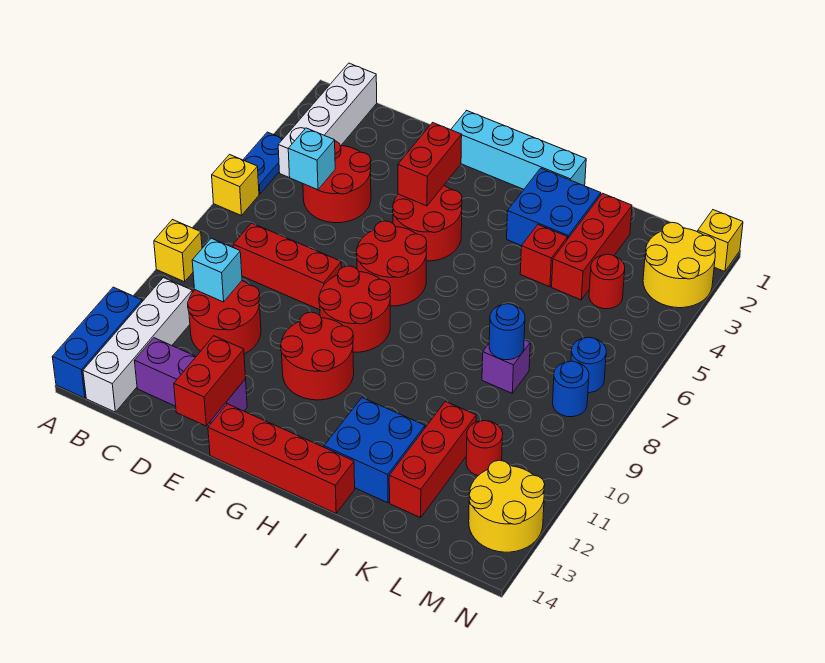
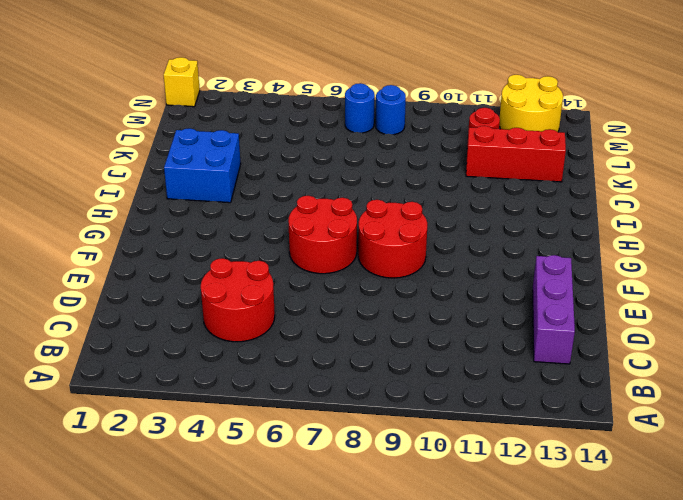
none -> blue 1x2 plate [243,132,283,194]
none -> yellow 1x1 brick [212,155,259,215]
none -> yellow 1x1 brick [154,220,202,282]
none -> blue 1x3 brick [53,287,142,398]

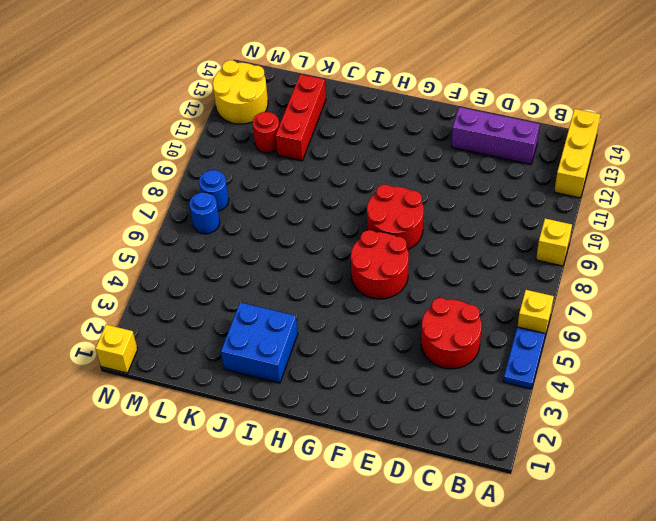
yellow 1x3 brick [554,109,601,198] -> blue 1x3 brick [53,287,142,398]
none -> white 1x4 brick [278,63,377,178]
none -> white 1x4 brick [83,278,192,412]
none -> red 1x3 brick [233,223,341,310]
none -> red 2x2 round brick [188,281,261,354]

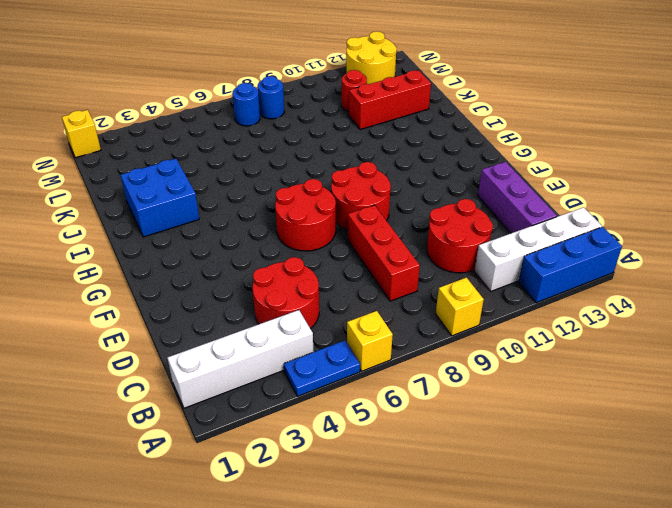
none -> cyan 1x4 brick [451,111,586,189]
none -> red 2x2 round brick [393,186,462,261]
none -> red 2x2 round brick [281,312,354,400]
none -> red 1x4 brick [208,404,355,513]

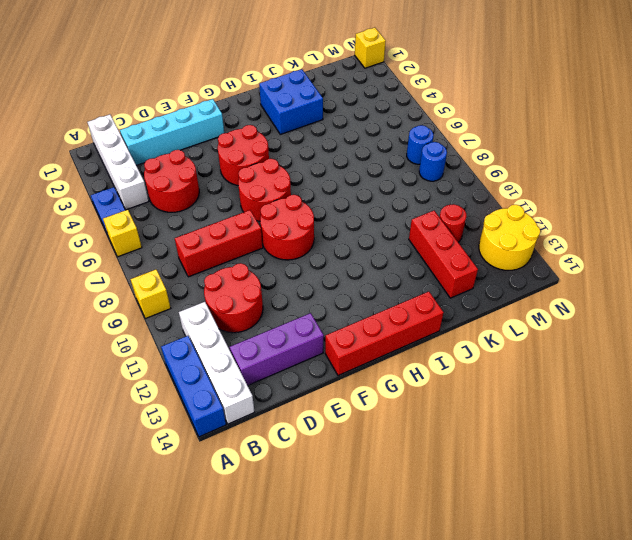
cyan 1x4 brick [120,99,224,165] -> cyan 1x4 brick moved to [451,111,586,189]
none -> red 2x2 round brick [281,312,354,400]
none -> blue 2x2 brick [324,398,425,503]
none -> red 1x1 brick [520,225,568,287]
none -> red 1x3 brick [552,193,632,300]

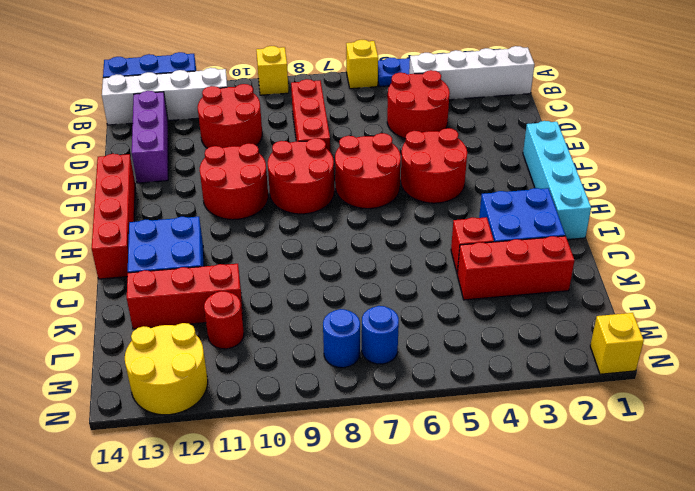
none -> purple 1x1 brick [482,340,530,393]
none -> red 1x1 round brick [589,254,625,309]
none -> yellow 2x2 round brick [643,222,716,308]
none -> cyan 1x1 brick [288,128,335,190]

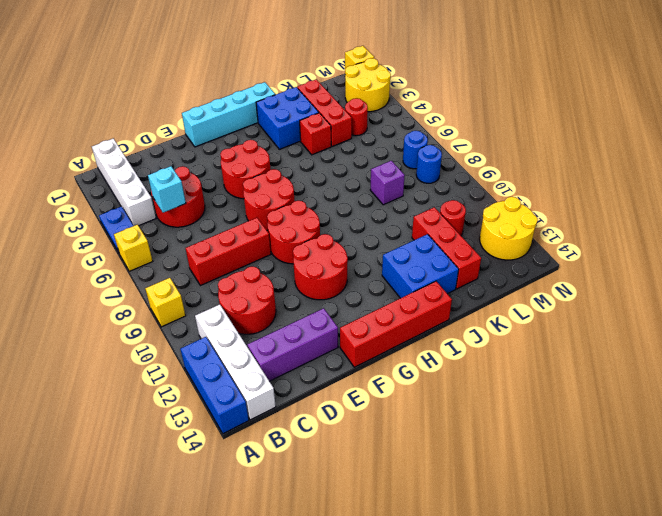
none -> cyan 1x1 brick [192,238,242,302]
none -> red 1x2 brick [174,336,246,426]
none -> red 1x2 brick [398,123,462,206]
none -> blue 1x1 round brick [489,304,525,360]

